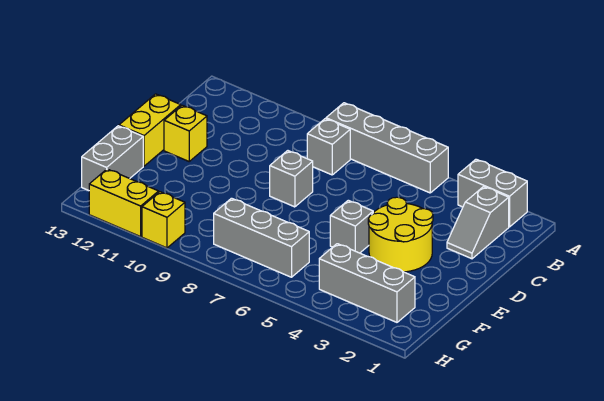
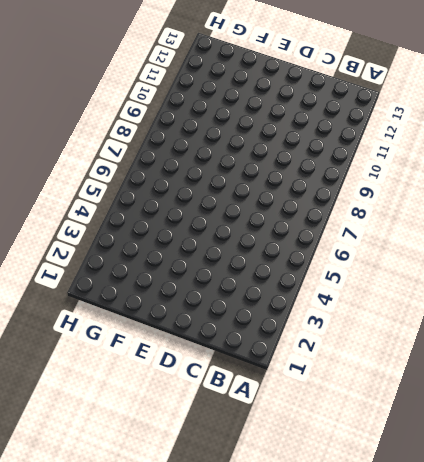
none -> grey 1x2 brick [458,159,527,227]
none -> grey 1x4 brick [326,103,448,193]
none -> grey 1x2 slope [447,187,509,259]

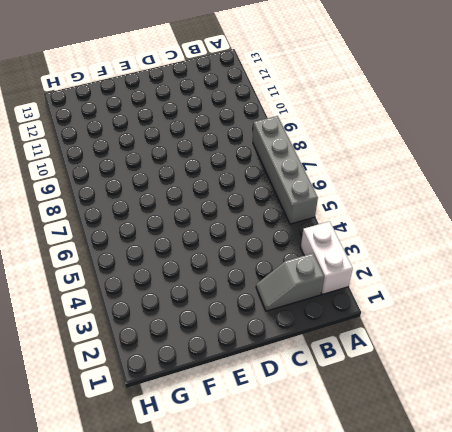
white 1x2 brick [301,221,353,294] -> grey 1x2 brick [458,159,527,227]
none -> grey 1x1 brick [307,119,350,175]
none -> yellow 2x2 round brick [368,197,433,272]
none -> grey 1x1 brick [270,151,313,207]

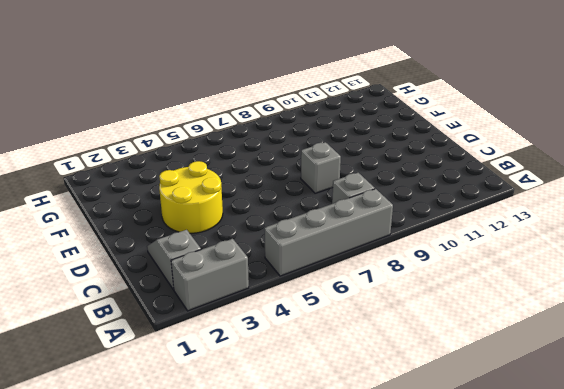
none -> yellow 1x1 brick [164,105,207,161]
none -> yellow 1x2 brick [119,94,181,166]
none -> grey 1x1 brick [330,200,373,253]

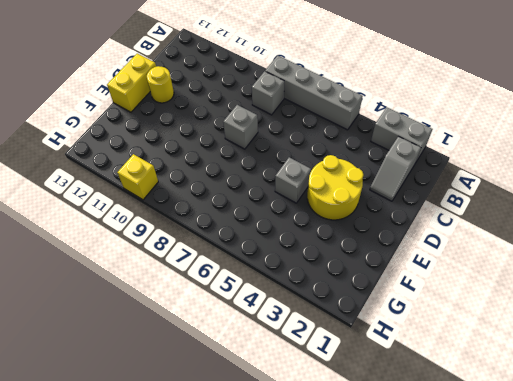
yellow 1x1 round brick [147,66,174,103] -> yellow 1x1 brick [164,105,207,161]
none -> grey 1x2 brick [82,126,143,190]
none -> grey 1x3 brick [319,244,415,322]
none -> grey 1x3 brick [214,198,309,277]

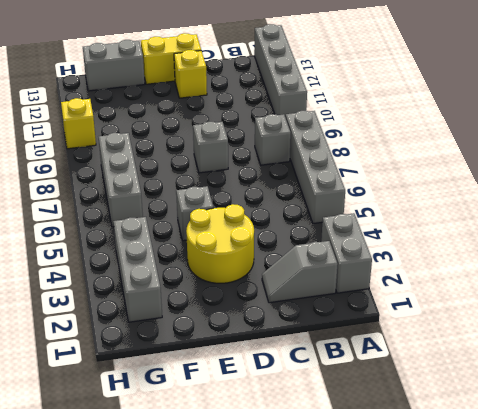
grey 1x4 brick [254,24,307,118] -> none
none -> yellow 1x2 brick [89,169,159,237]

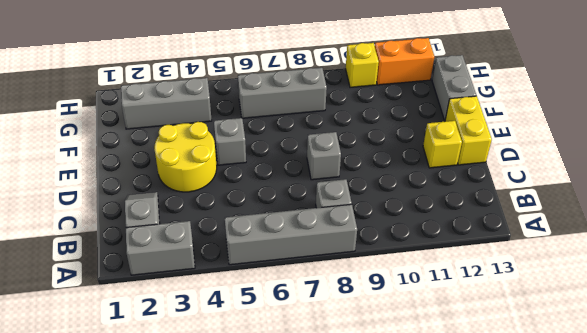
orange 1x2 brick [375,38,434,85] -> yellow 1x2 brick [89,169,159,237]

